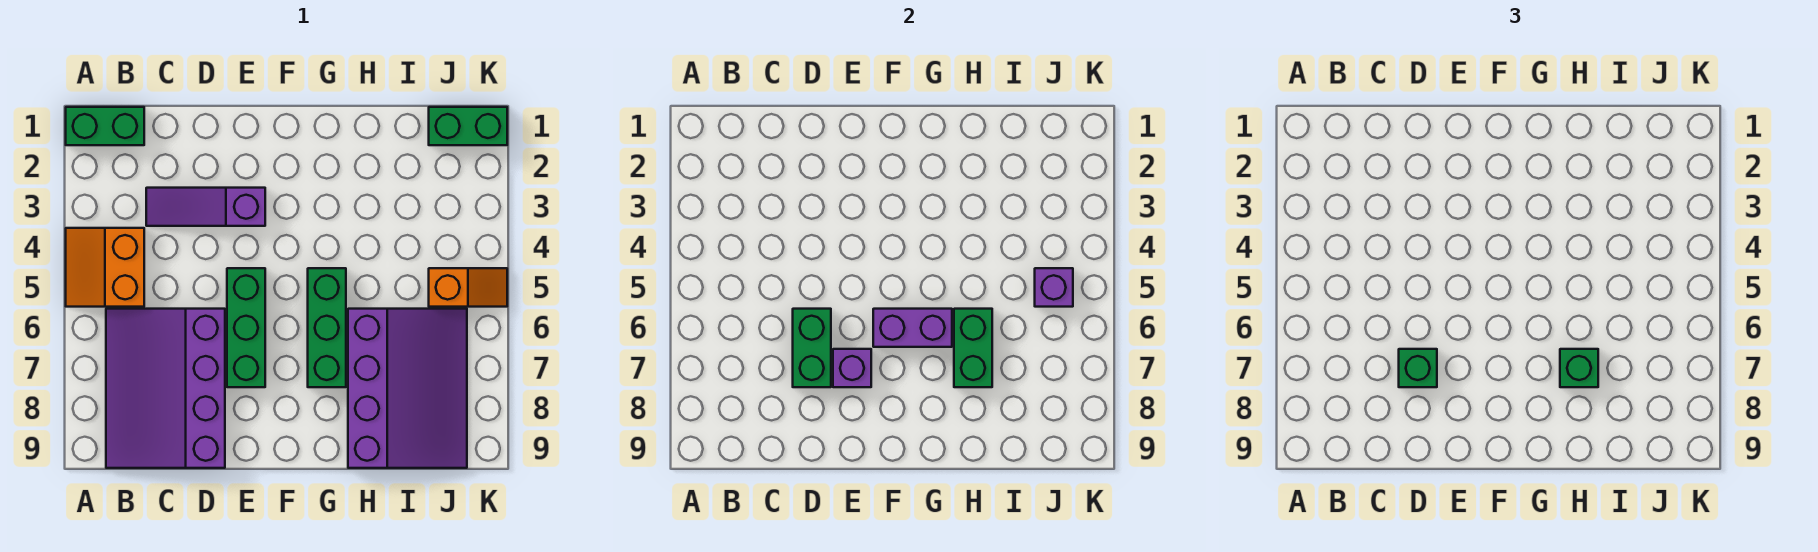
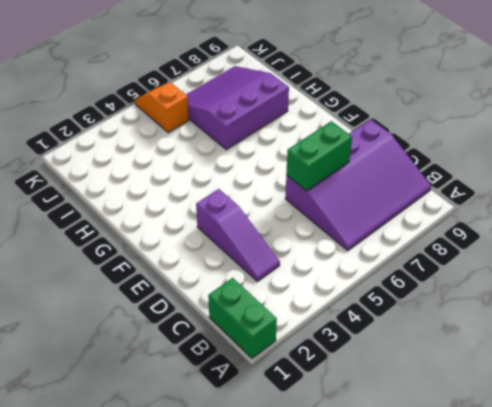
purple 3x3 slope [186,66,289,150] -> purple 3x4 slope [348,309,467,468]
none -> orange 2x2 slope [66,228,144,307]
none -> green 1x3 brick [227,268,265,387]
none -> green 1x3 brick [308,268,346,387]

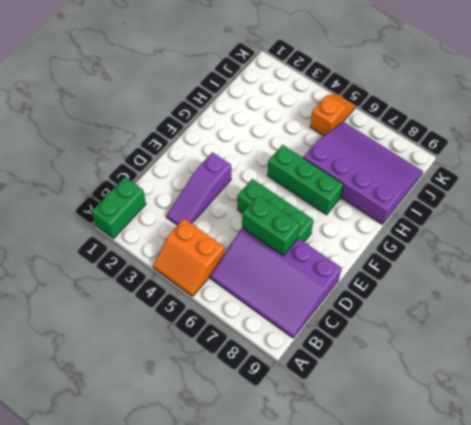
none -> green 1x2 brick [429,107,507,145]
none -> purple 1x1 brick [833,349,871,387]
none -> purple 1x2 brick [873,309,952,347]

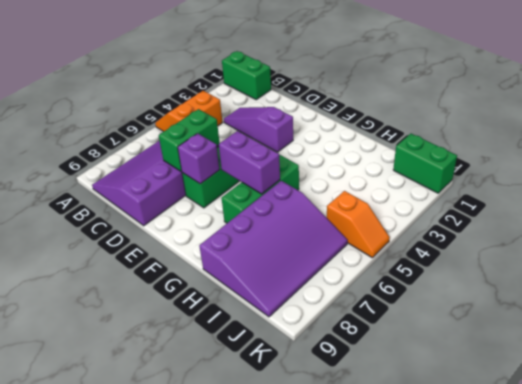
none -> green 1x2 brick [954,309,992,387]
none -> purple 1x1 brick [1035,268,1073,307]
none -> green 1x1 brick [1399,349,1437,387]

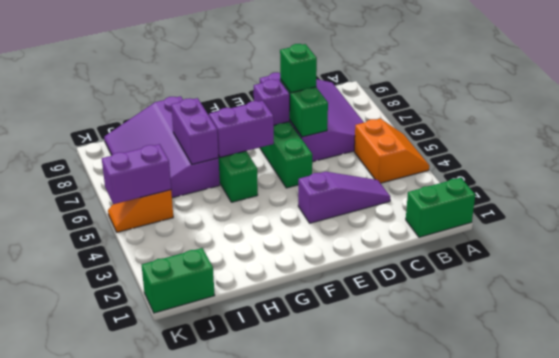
purple 1x2 brick [171,98,219,164] -> green 1x2 brick [954,309,992,387]
purple 1x2 brick [102,144,171,204] -> purple 1x1 brick [1035,268,1073,307]
none -> green 1x1 brick [1560,349,1598,387]

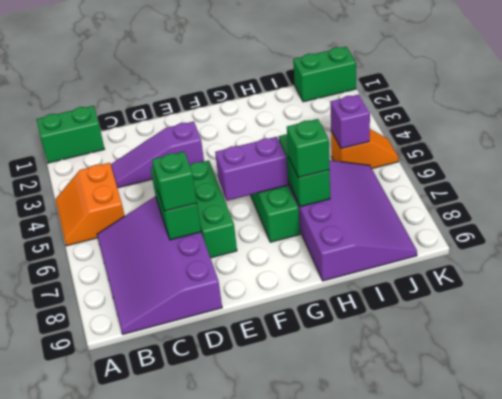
none -> purple 1x1 brick [833,349,871,387]

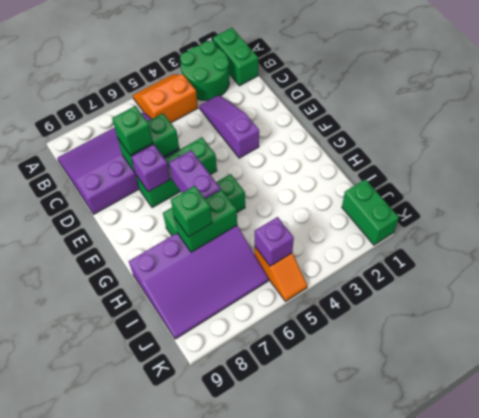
green 2x2 round brick [180,41,229,100] -> none

